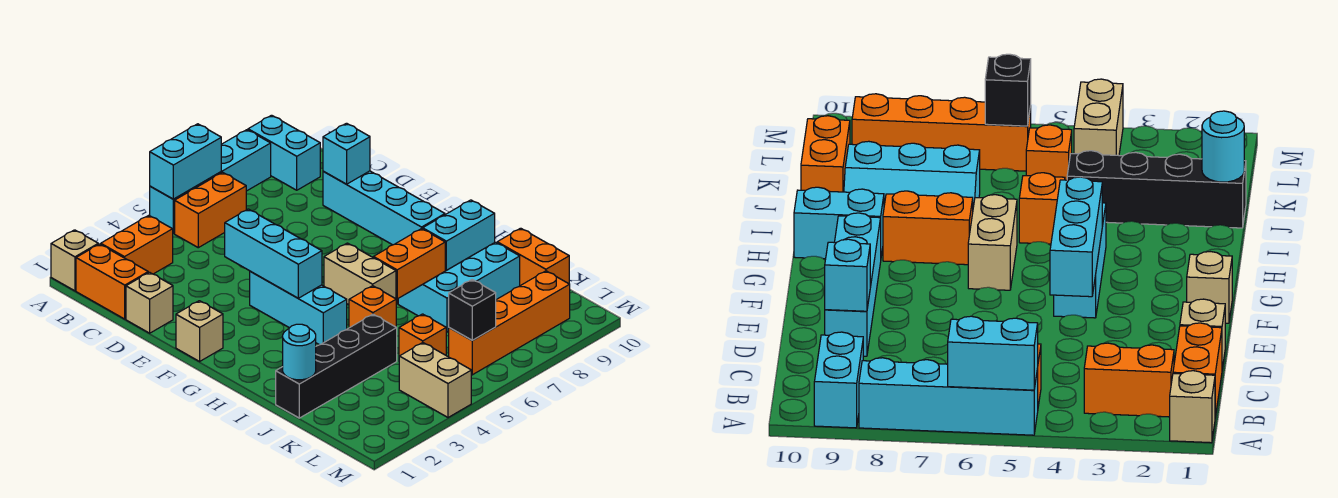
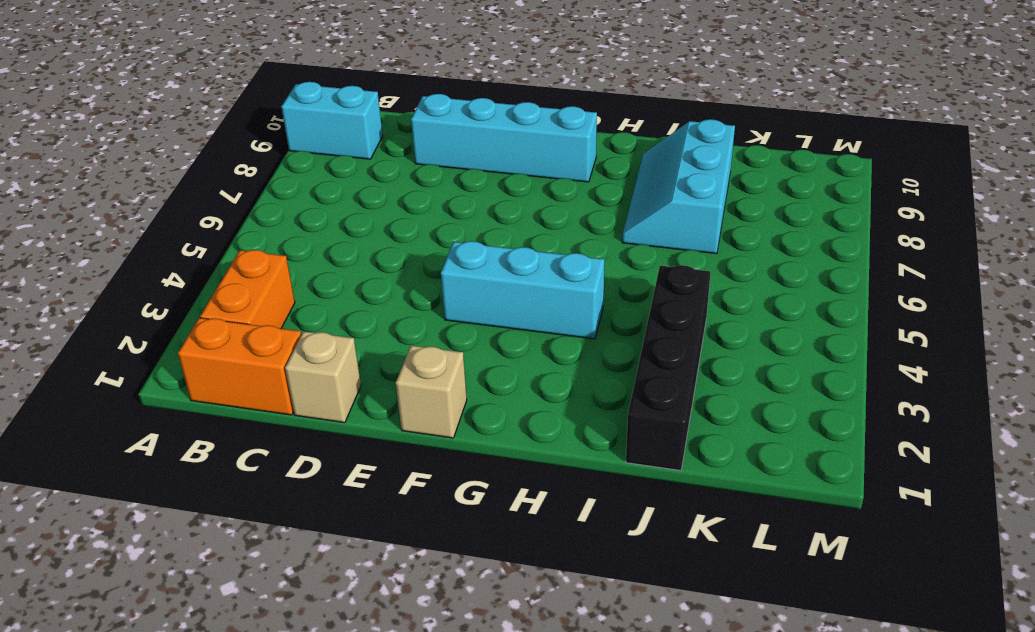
none -> tan 1x1 brick [51,230,98,291]
none -> cyan 1x4 brick [150,130,271,233]
none -> orange 1x2 brick [175,172,246,248]

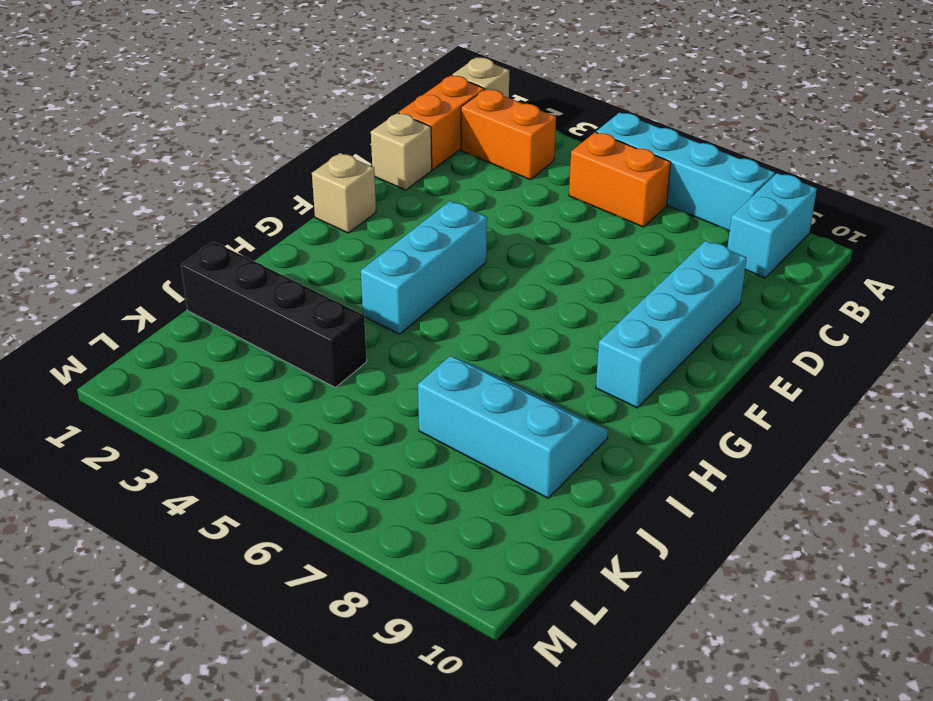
none -> tan 1x2 brick [324,243,396,305]
none -> orange 1x2 brick [373,229,445,304]
none -> cyan 1x2 brick [423,200,495,271]

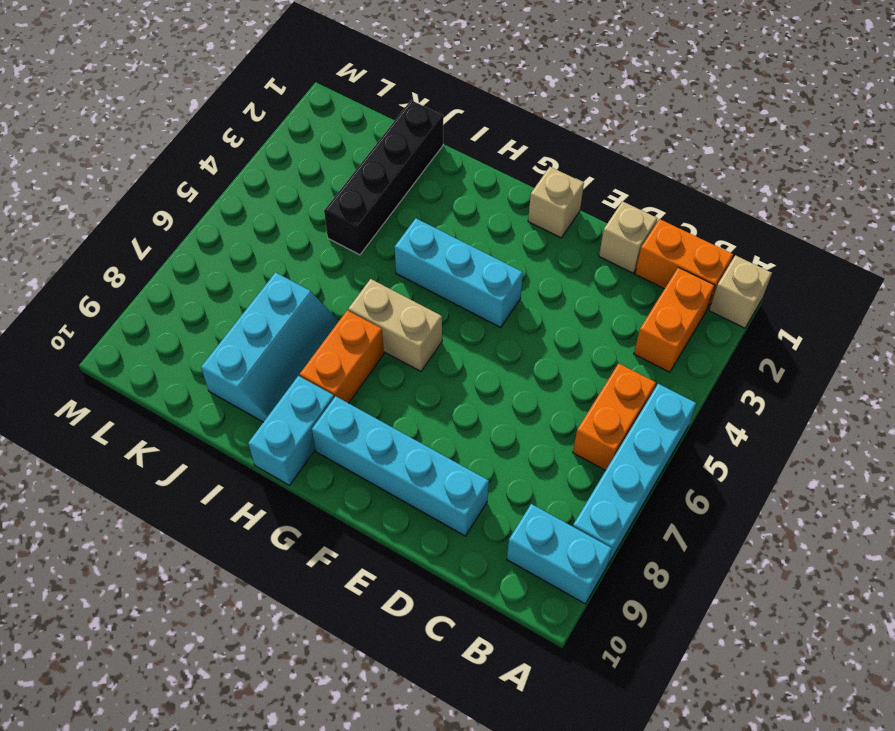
none -> orange 1x1 brick [349,286,396,328]
none -> orange 1x2 brick [497,228,569,286]
none -> orange 1x1 brick [399,314,446,356]

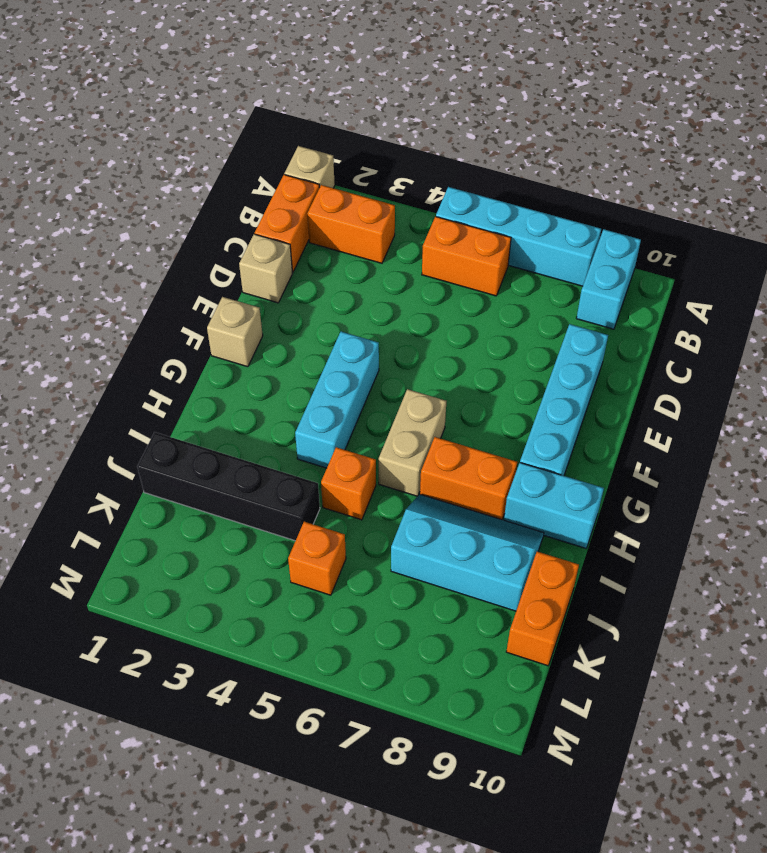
none -> tan 1x2 brick [399,343,471,417]
none -> orange 1x4 brick [449,271,570,375]
none -> cyan 1x2 brick [150,124,221,199]

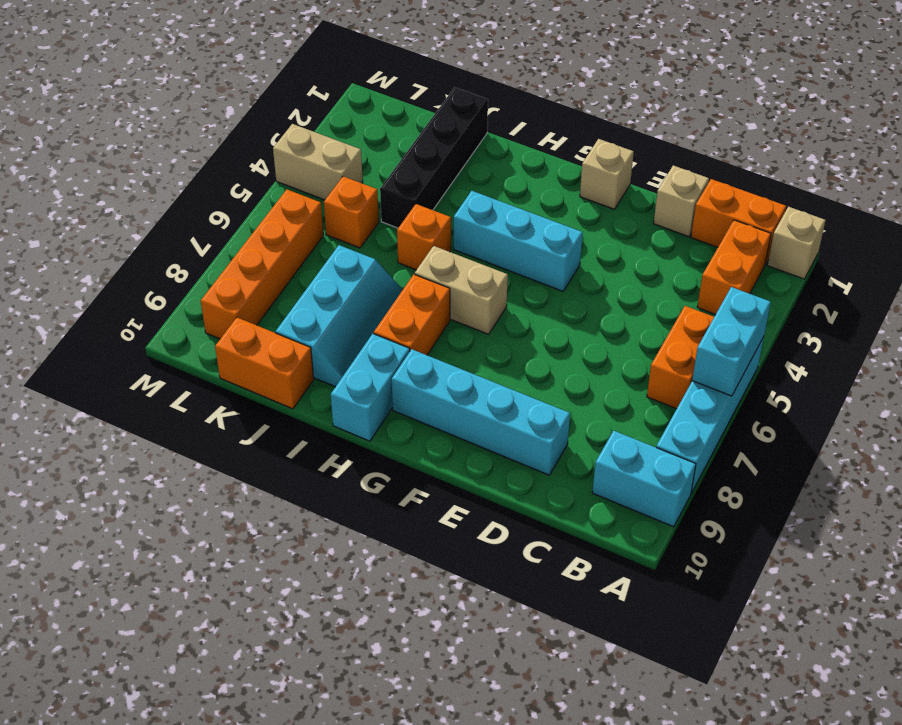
none -> cyan 1x1 brick [323,123,370,184]
none -> cyan 1x3 brick [225,209,322,298]
none -> cyan 1x1 round brick [283,324,316,380]

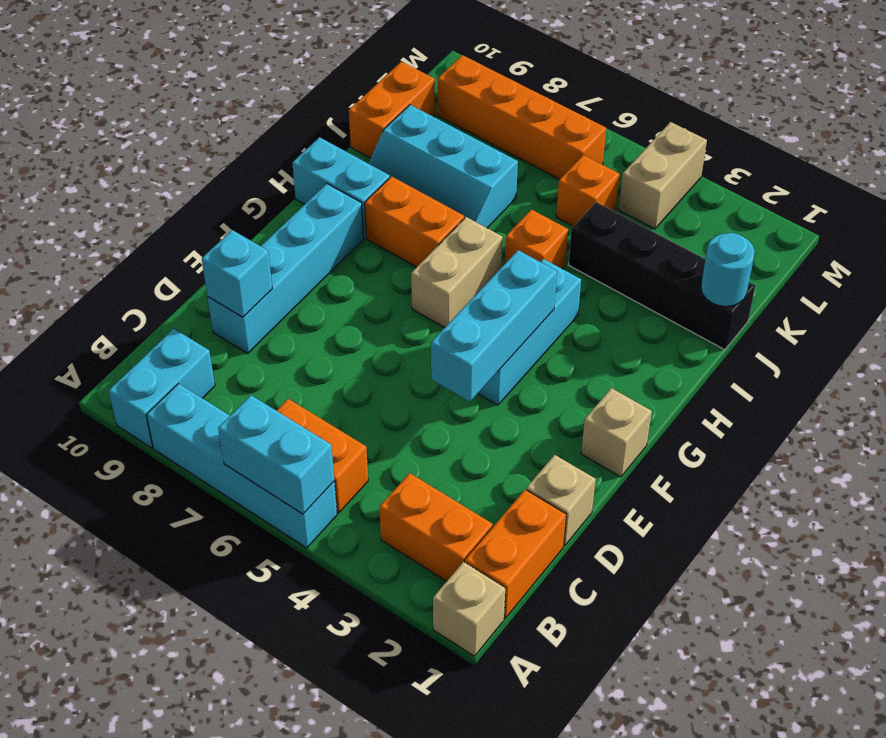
none -> black 1x1 brick [449,280,496,340]

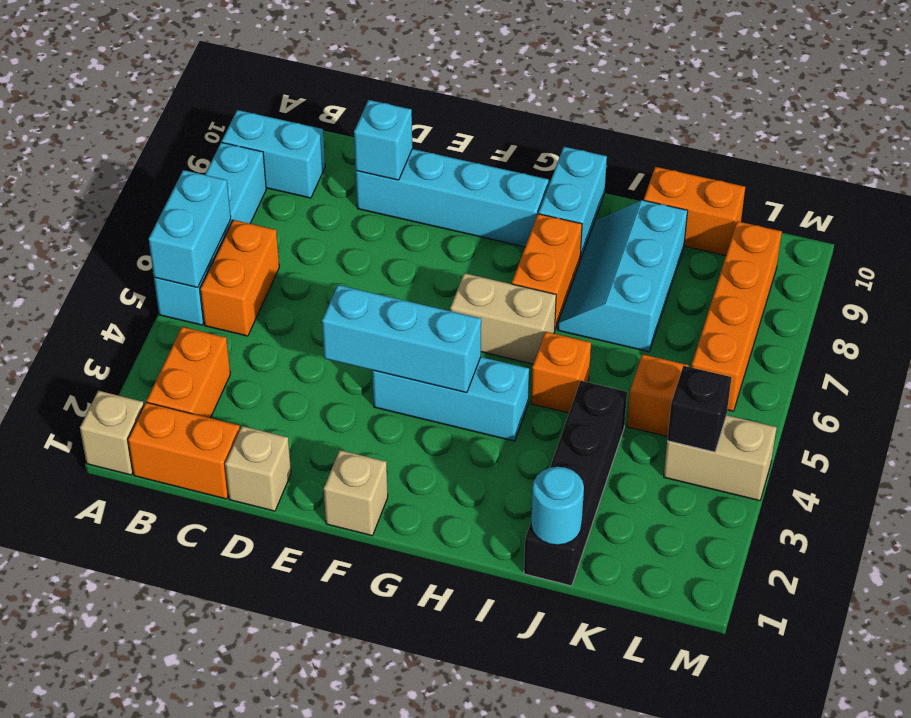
black 1x1 brick [667,366,732,452] -> black 1x1 brick moved to [449,280,496,340]

